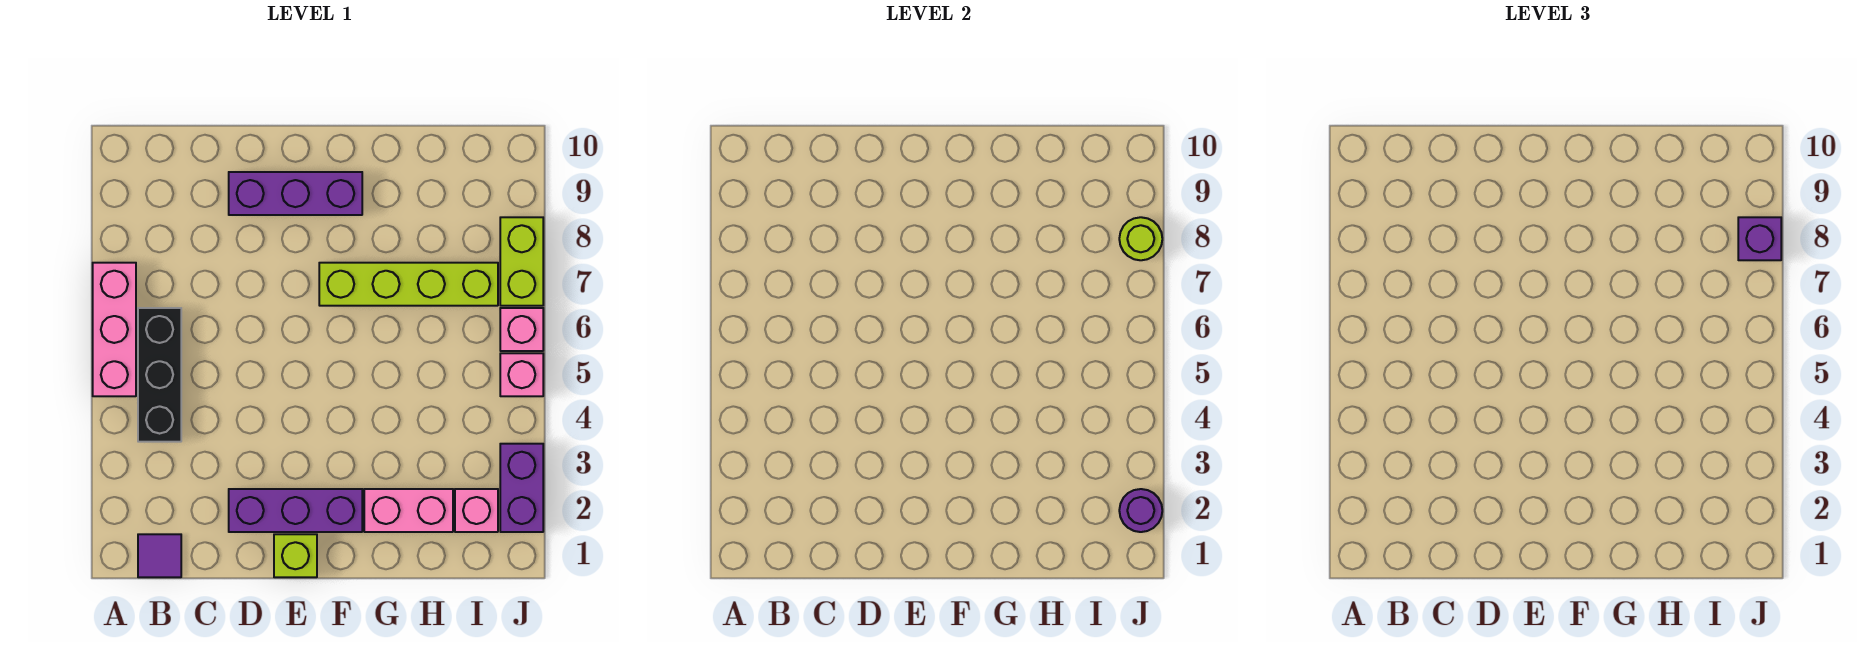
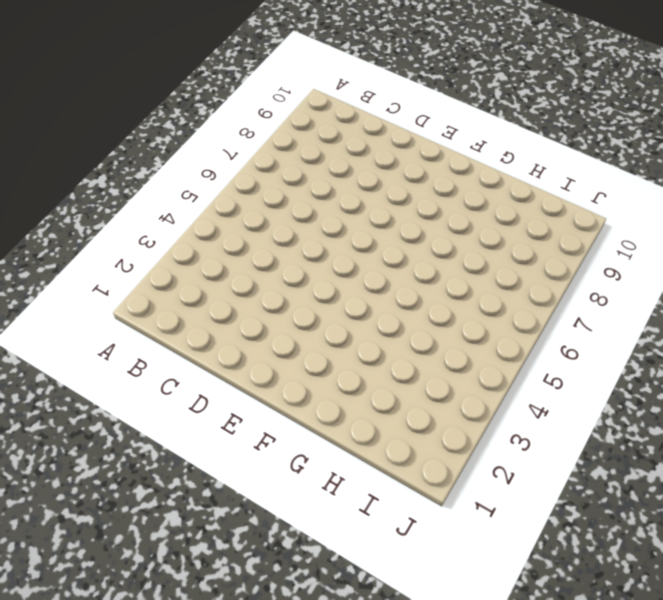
none -> pink 1x3 brick [93,263,136,396]
none -> purple 1x1 tile [138,534,181,577]
none -> black 1x3 brick [138,308,181,442]

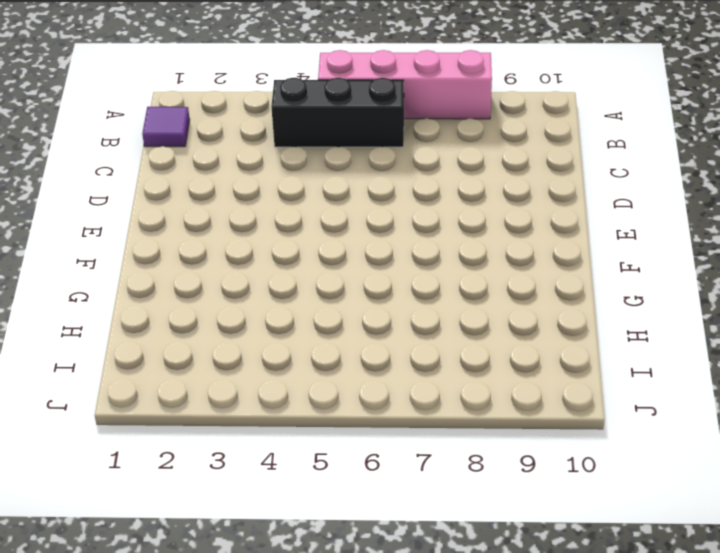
pink 1x4 brick [318,50,492,119] -> pink 1x3 brick [93,263,136,396]
none -> purple 1x3 brick [229,489,362,532]
none -> purple 1x3 brick [229,172,362,215]
none -> lime 1x1 brick [274,534,317,577]

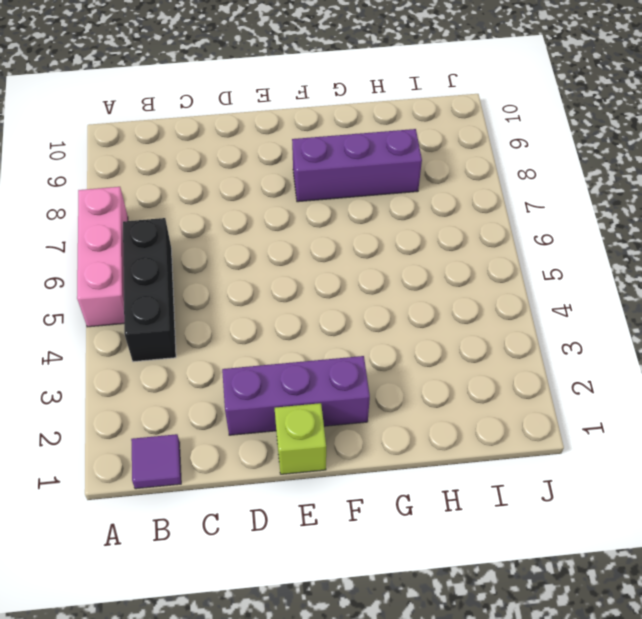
purple 1x3 brick [292,129,422,202] -> purple 1x3 brick moved to [229,172,362,215]
none -> lime 1x4 brick [319,263,498,306]
none -> pink 1x2 brick [364,489,453,532]
none -> pink 1x1 brick [455,489,498,532]

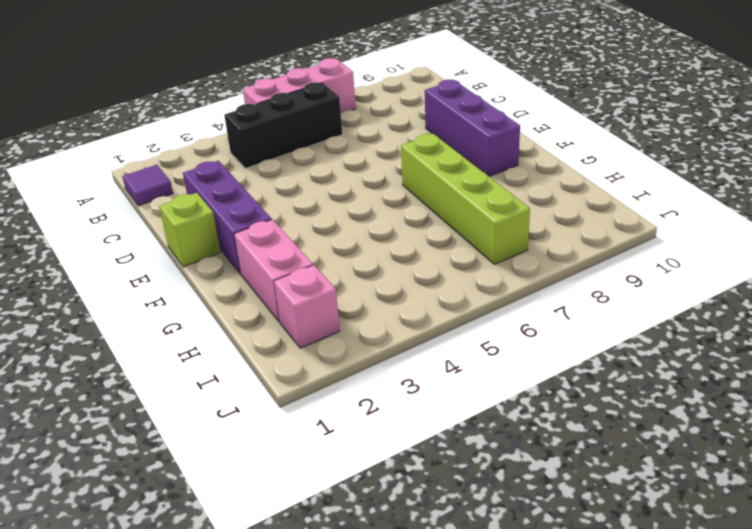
none -> purple 1x2 brick [500,444,543,532]
none -> pink 1x1 brick [500,353,543,396]
none -> pink 1x1 brick [500,308,543,351]

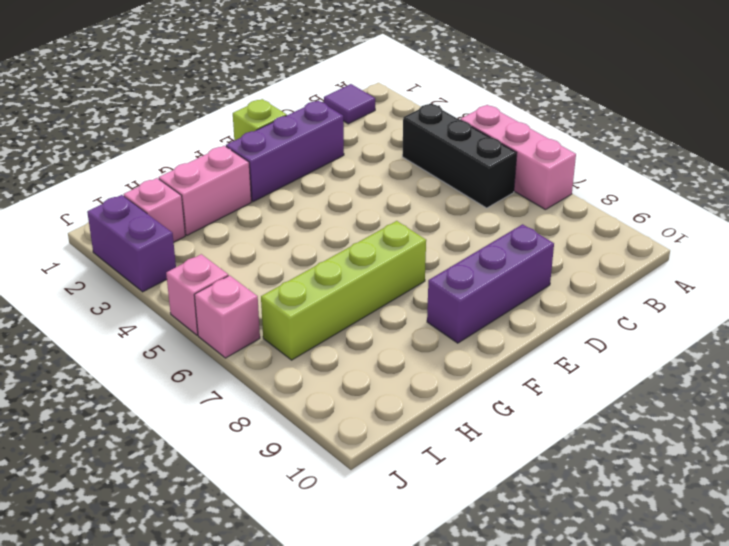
none -> lime 1x2 brick [500,217,543,306]
none -> purple 1x1 round brick [1119,489,1162,532]
none -> lime 1x1 round brick [1119,217,1162,260]

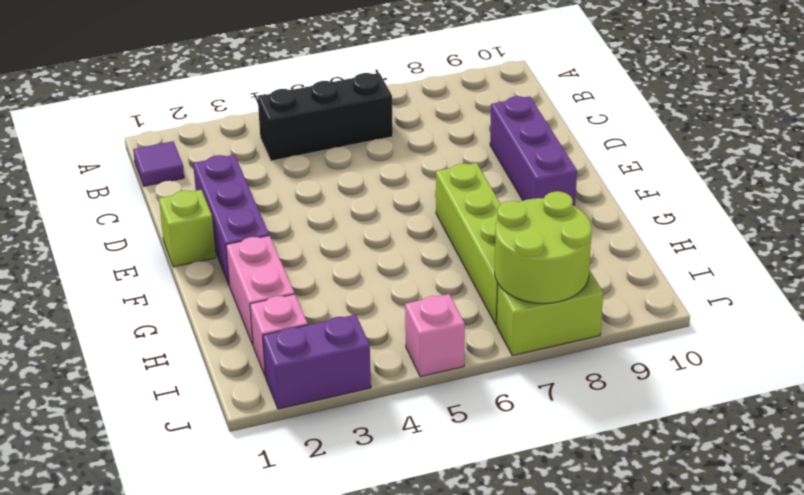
lime 2x2 round brick [495,191,592,304] -> lime 1x1 round brick [1119,217,1162,260]
none -> pink 1x3 brick [93,263,136,396]
none -> pink 1x1 brick [500,308,543,351]
none -> purple 1x1 round brick [1119,489,1162,532]

